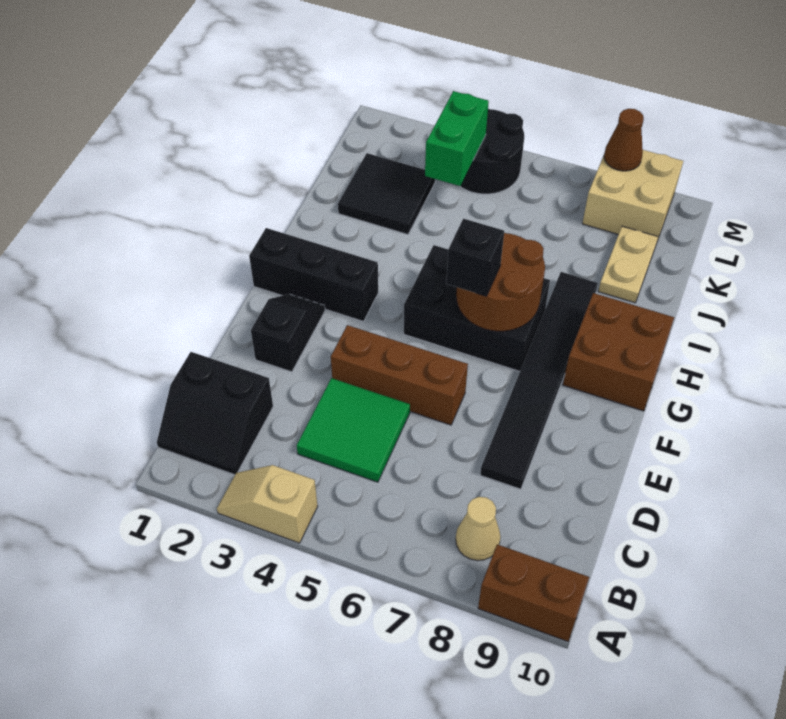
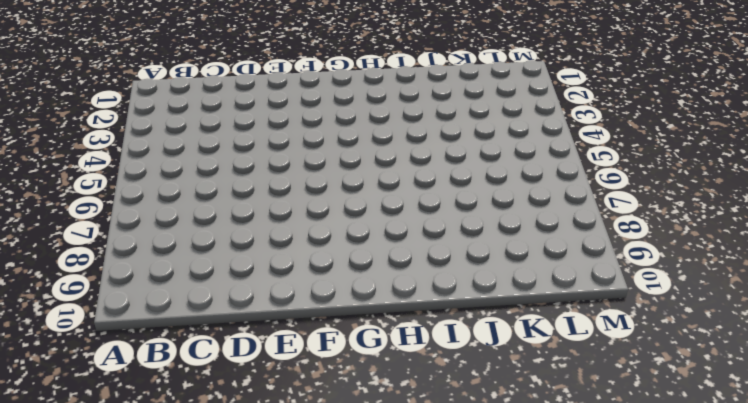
none -> tan 1x2 slope [217,465,318,543]
none -> brown 1x2 brick [478,544,589,642]
none -> black 2x2 slope [157,352,273,475]

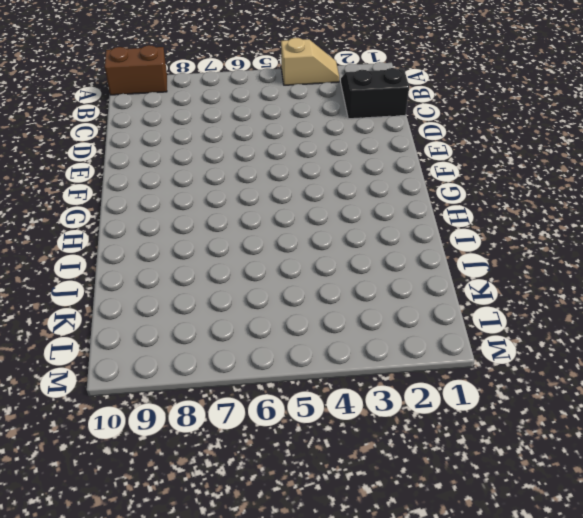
none -> tan 1x1 cone [456,497,501,561]
none -> green 2x2 tile [297,378,410,482]
none -> black 1x6 tile [480,272,598,489]

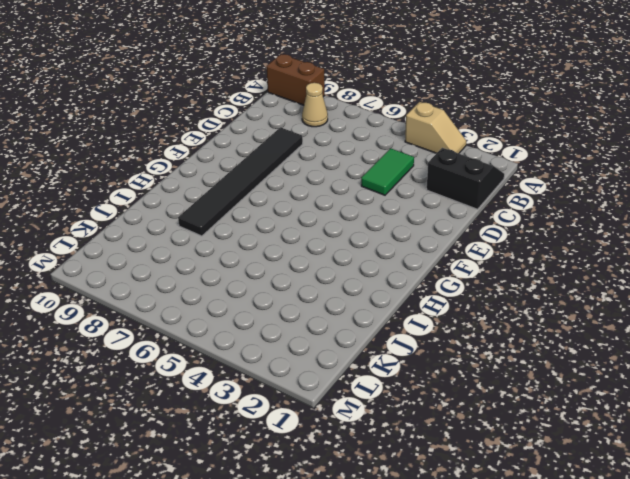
green 1x2 tile [361,148,414,195] -> green 2x2 tile [297,378,410,482]
none -> black 1x2 slope [251,294,325,372]
none -> brown 1x3 brick [331,325,468,425]
none -> black 1x3 brick [249,228,378,321]

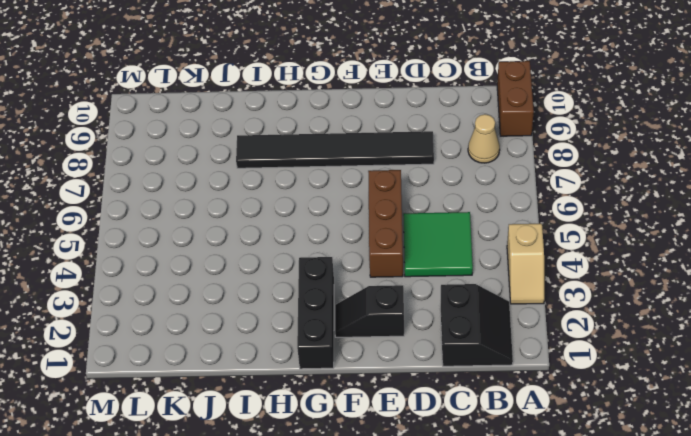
none -> black 2x3 brick [404,245,550,371]
none -> brown 2x2 brick [563,293,674,411]
none -> black 2x2 tile [338,153,435,235]

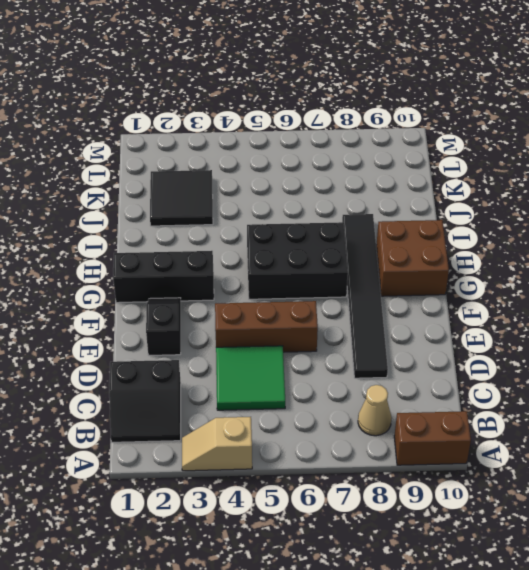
none -> tan 1x2 plate [598,226,658,303]
none -> black 2x2 round brick [460,109,524,194]
none -> tan 2x2 brick [582,150,683,241]

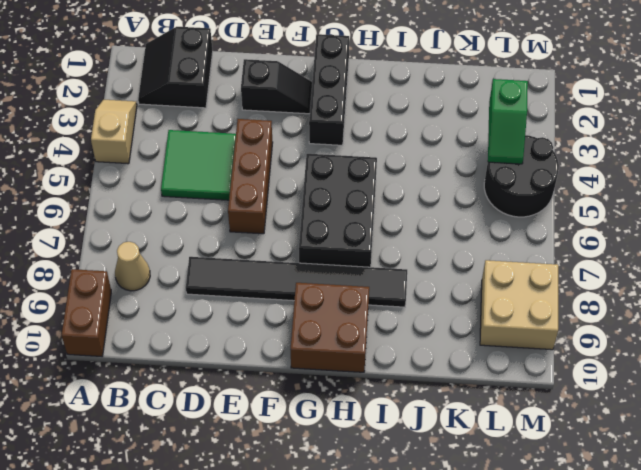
green 1x2 slope [488,79,528,164] -> green 1x2 brick [425,91,489,186]
none -> black 2x2 tile [338,153,435,235]
none -> tan 1x2 plate [598,226,658,303]
none -> brown 2x2 round brick [456,233,545,331]

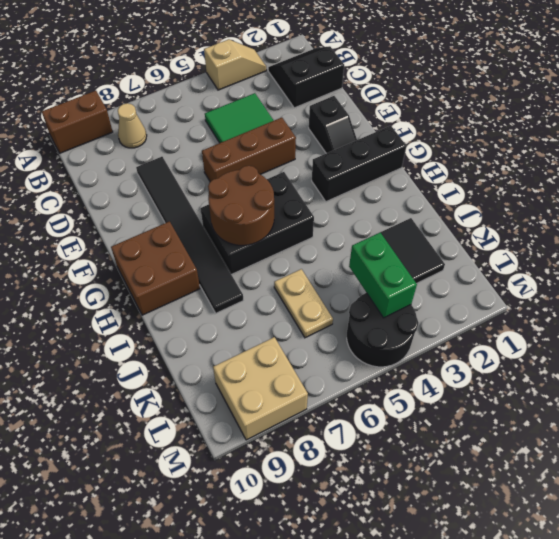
tan 1x2 plate [274,269,333,338] -> tan 1x2 plate moved to [598,226,658,303]
none -> brown 1x1 cone [604,109,644,171]
none -> black 1x1 brick [446,219,504,296]

